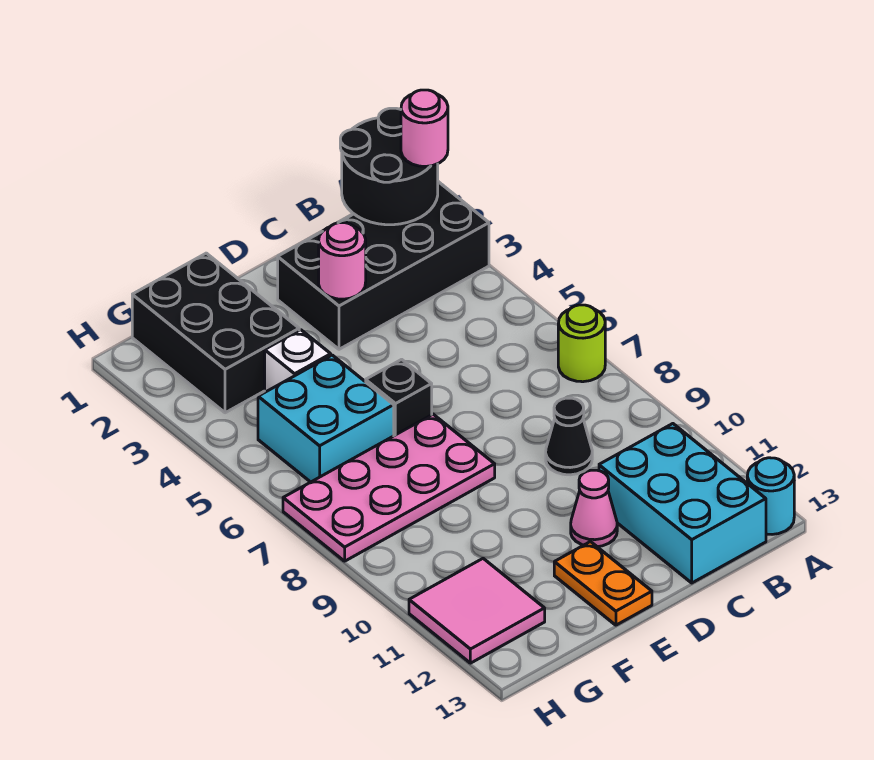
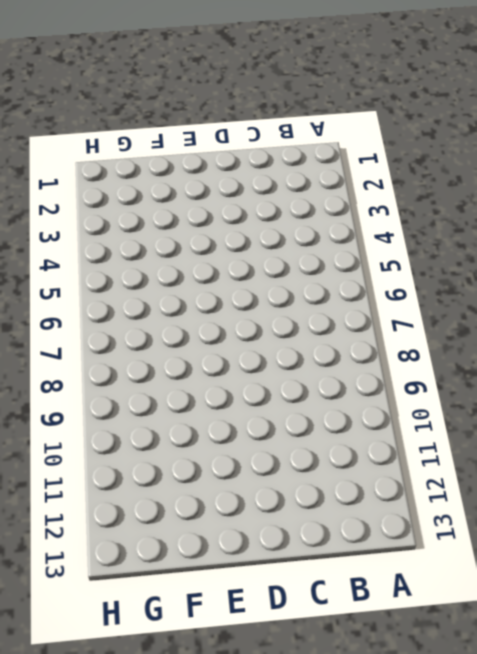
none -> black 2x4 brick [278,182,489,349]
none -> lime 1x1 round brick [558,305,605,382]
none -> cyan 1x1 round brick [747,458,794,534]

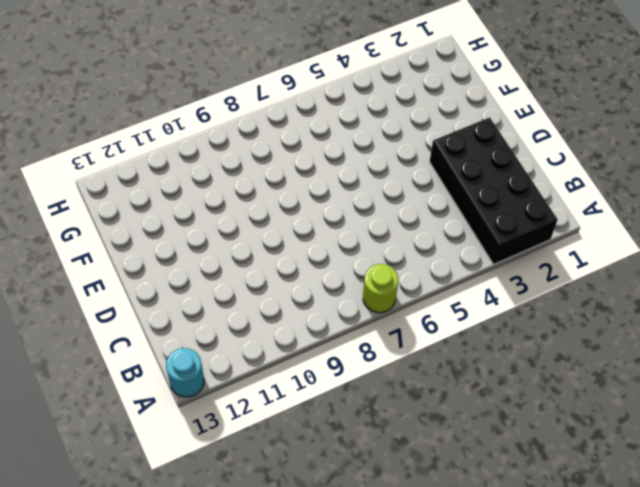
none -> cyan 2x3 brick [599,424,766,583]
none -> black 1x1 cone [546,398,592,475]
none -> pink 1x1 cone [571,470,617,547]

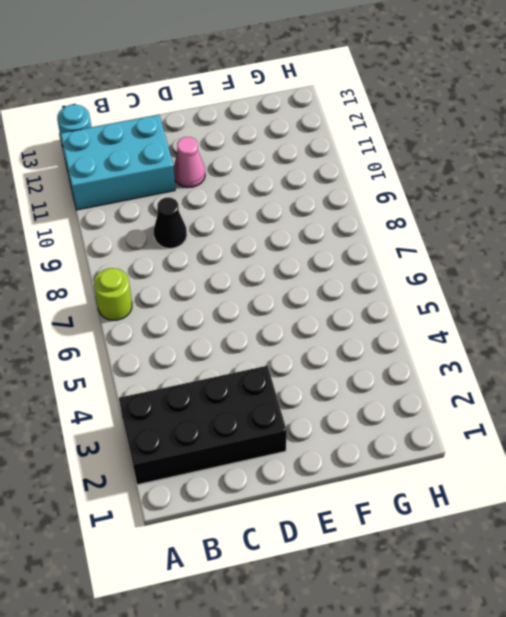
cyan 2x3 brick [61,115,175,210] -> cyan 2x3 brick turned to [599,424,766,583]
none -> black 1x1 brick [366,359,432,436]
none -> pink 2x4 plate [283,414,495,561]
none -> orange 1x2 plate [554,542,652,625]

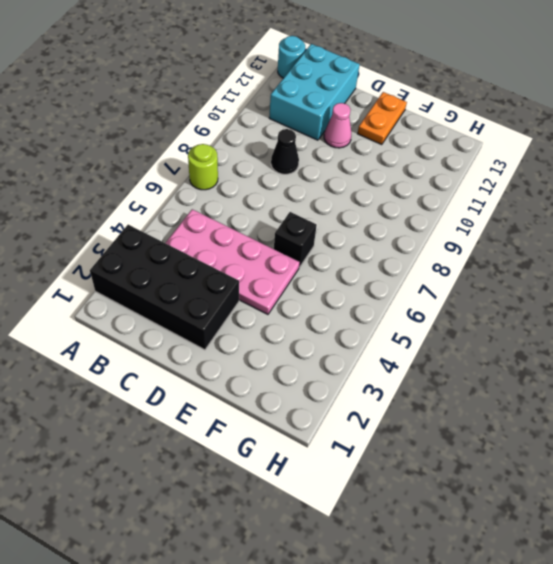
pink 2x4 plate [166,209,300,314] -> pink 2x4 plate moved to [283,414,495,561]
none -> black 2x3 brick [132,253,299,413]
none -> white 1x1 brick [265,330,331,392]
none -> cyan 2x2 brick [258,355,394,482]

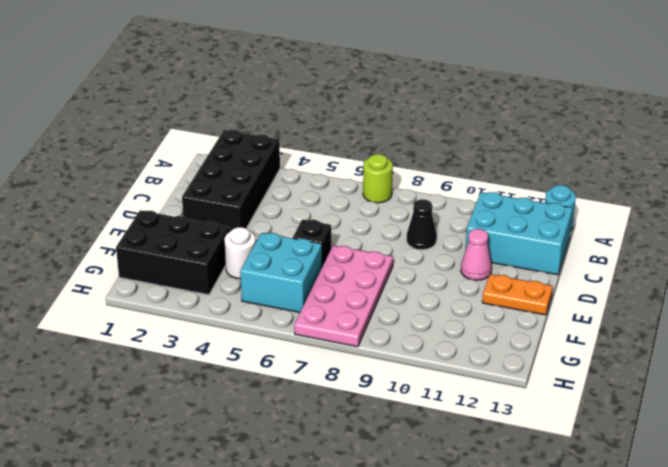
white 1x1 round brick [225,227,256,279] -> white 1x1 brick [265,330,331,392]
none -> pink 2x2 tile [409,559,545,663]
none -> black 2x2 round brick [340,108,438,225]
none -> pink 1x1 round brick [319,223,366,299]

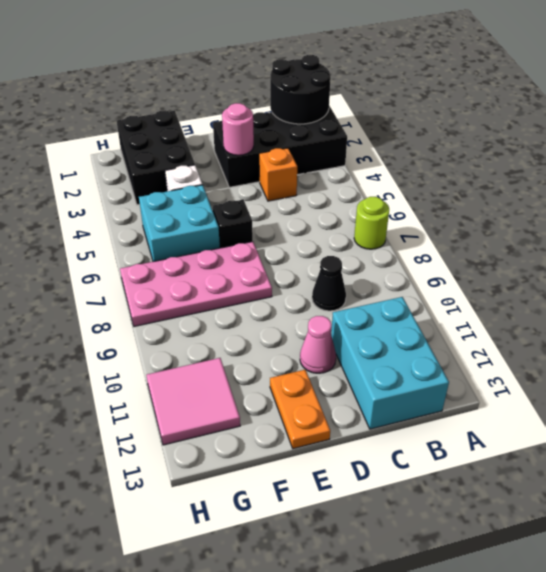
orange 1x1 brick [259,148,297,201] -> none
none -> cyan 1x1 round brick [747,458,794,534]
none -> pink 1x1 round brick [401,90,448,166]

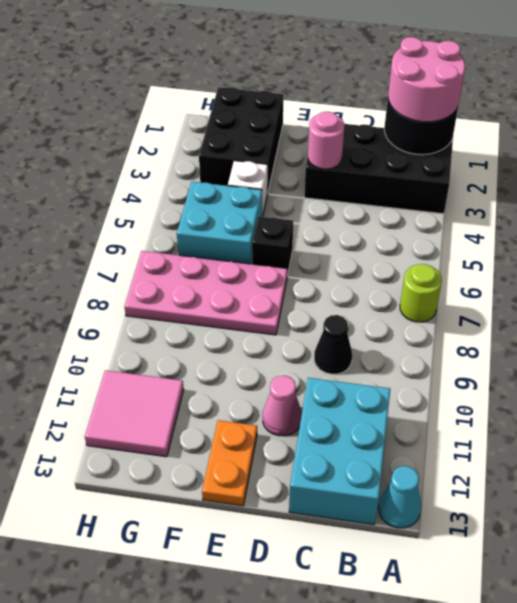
pink 2x2 round brick [388,37,465,122] -> pink 1x1 round brick [401,90,448,166]
cyan 1x1 cone [379,466,421,528] -> cyan 1x1 round brick [747,458,794,534]

